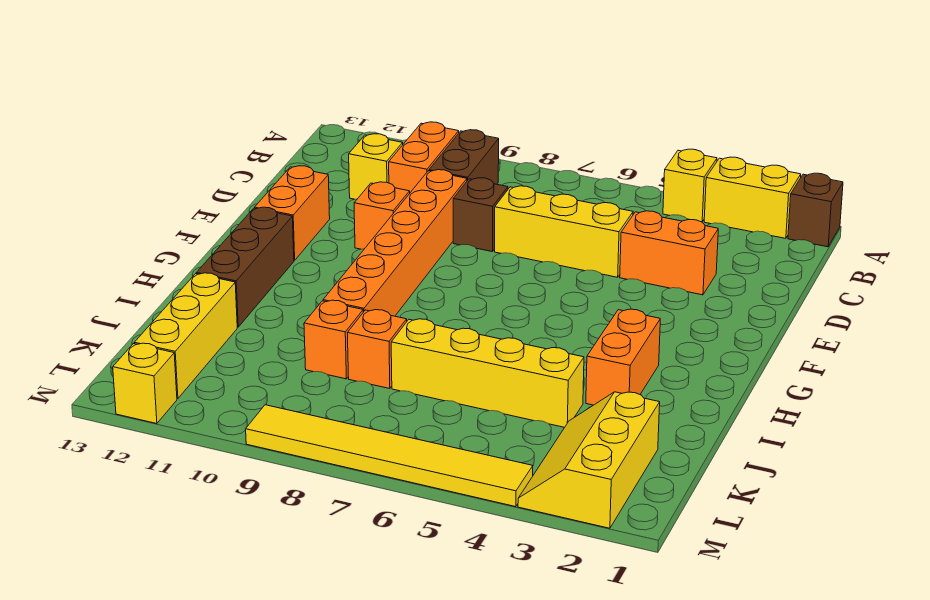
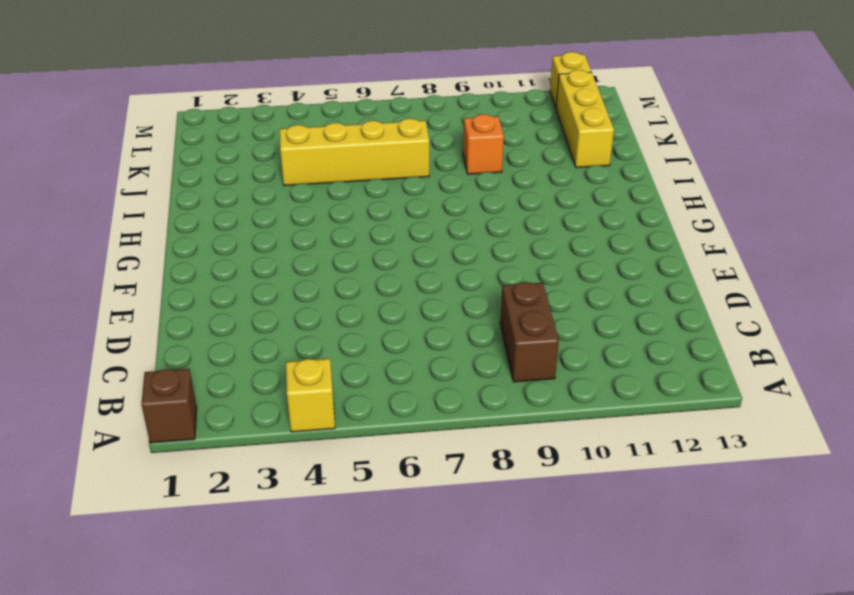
none -> yellow 1x2 brick [704,157,801,238]
none -> orange 1x2 brick [389,122,459,192]
none -> yellow 1x1 brick [349,134,403,199]

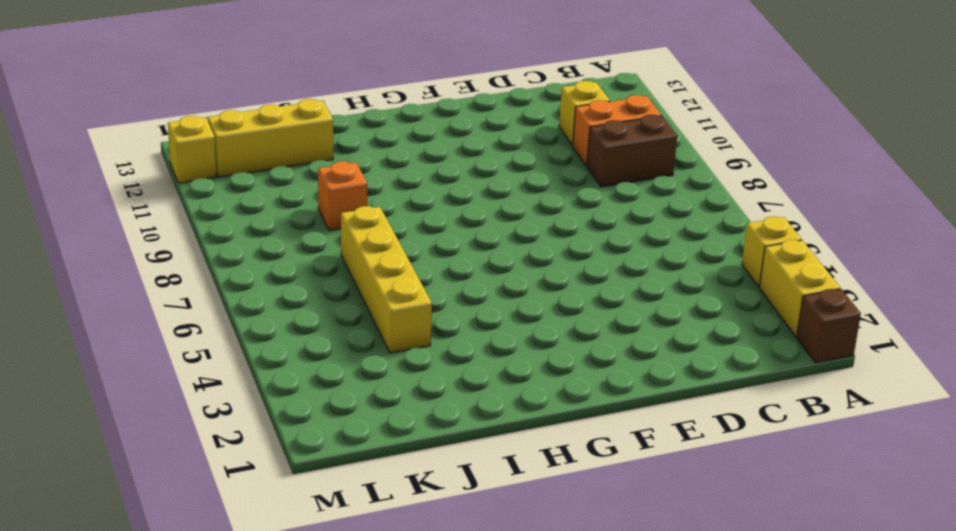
none -> orange 1x2 brick [620,211,718,295]
none -> yellow 1x3 brick [495,186,633,277]
none -> brown 1x1 brick [453,178,508,252]

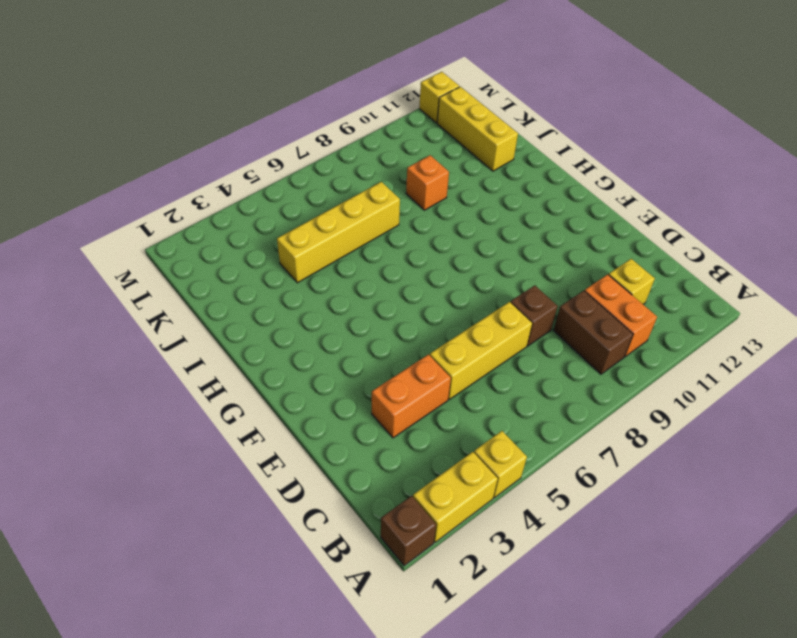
none -> orange 1x6 brick [323,170,467,316]
none -> orange 1x1 brick [354,182,410,249]
none -> orange 1x2 brick [255,166,330,260]

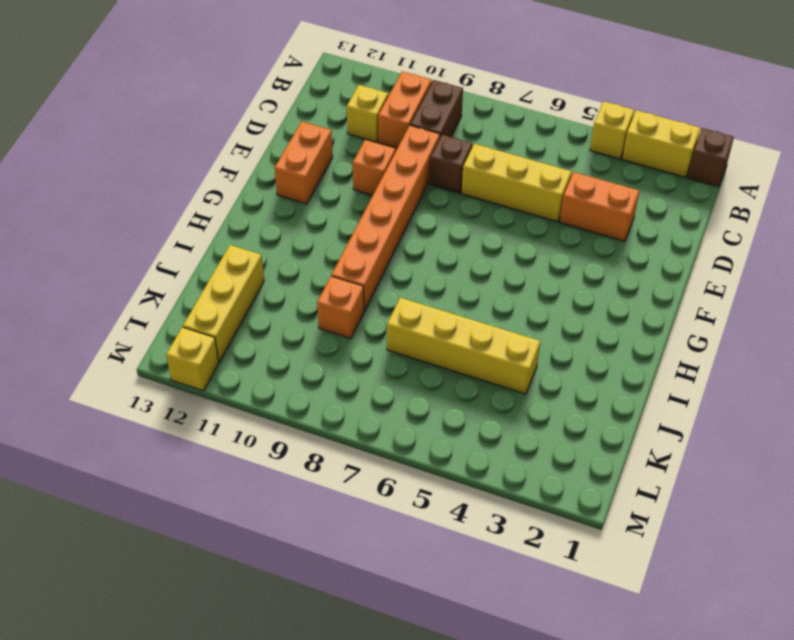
none -> brown 1x3 brick [197,207,294,327]
none -> orange 1x2 brick [586,309,660,405]
none -> orange 1x1 brick [348,310,407,389]

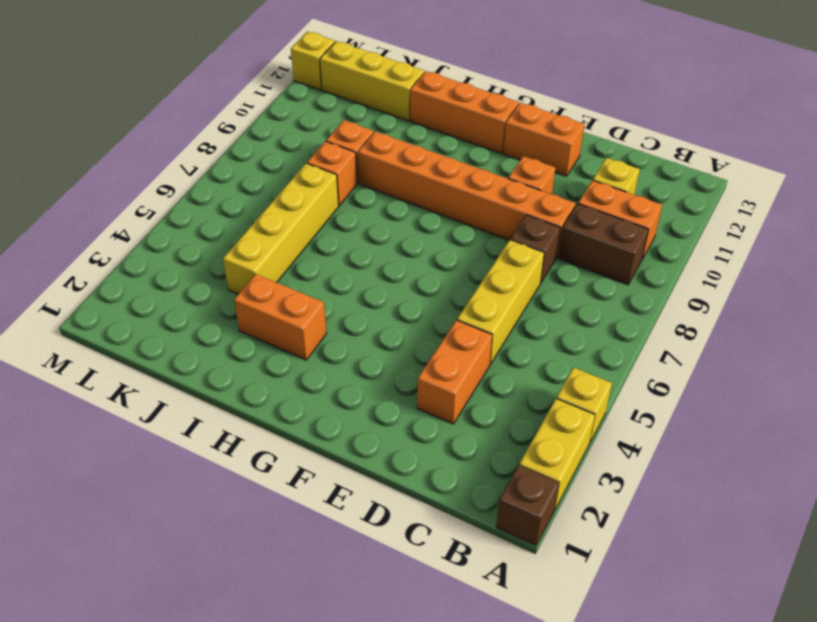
orange 1x3 brick [410,71,519,154] -> brown 1x3 brick [197,207,294,327]
none -> yellow 2x3 slope [518,392,660,528]
none -> yellow 1x6 tile [246,405,533,507]

